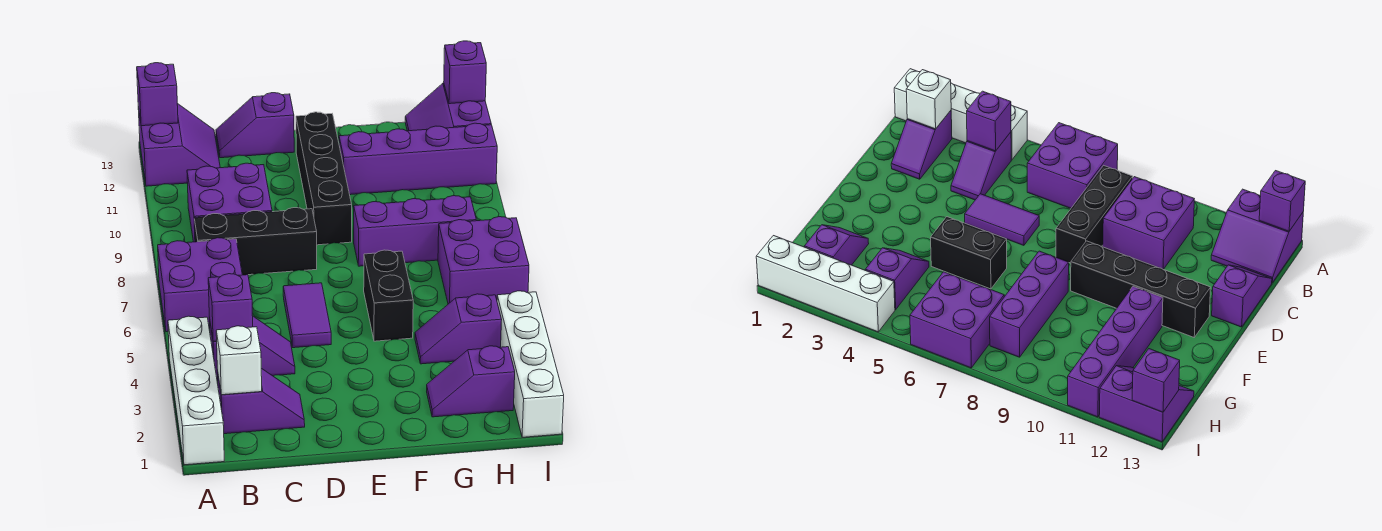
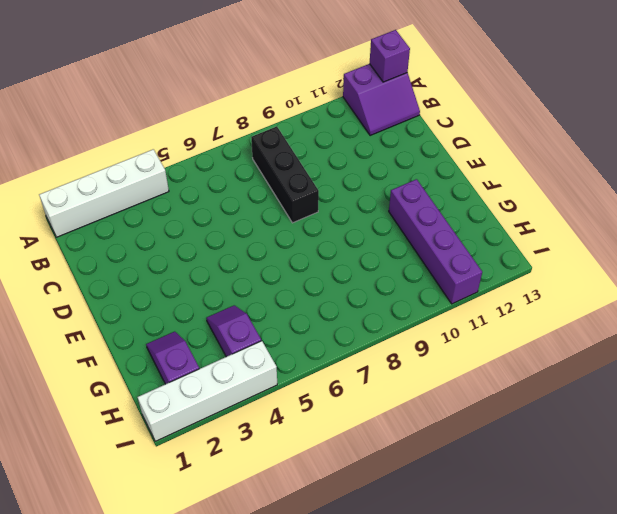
none -> purple 2x2 brick [158,238,242,332]
none -> purple 1x2 slope [217,368,305,434]
none -> purple 1x2 slope [209,316,295,380]

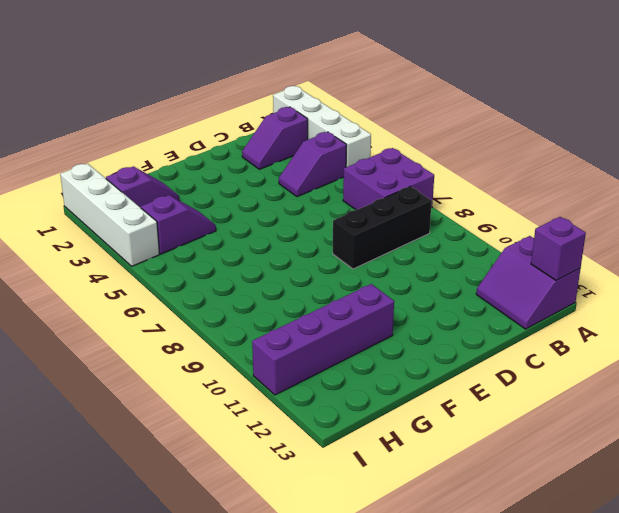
none -> purple 2x2 brick [187,163,272,242]
none -> purple 1x2 slope [216,93,294,158]
none -> purple 1x2 tile [283,283,331,348]

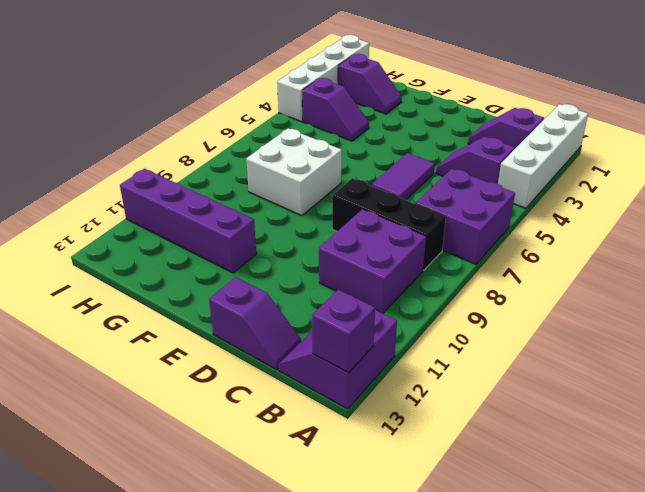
white 2x2 brick [246,128,342,216] -> purple 1x3 brick [354,196,476,266]
none -> black 1x4 brick [296,112,352,245]
none -> black 1x2 brick [364,250,413,341]
none -> purple 2x2 brick [438,216,529,304]

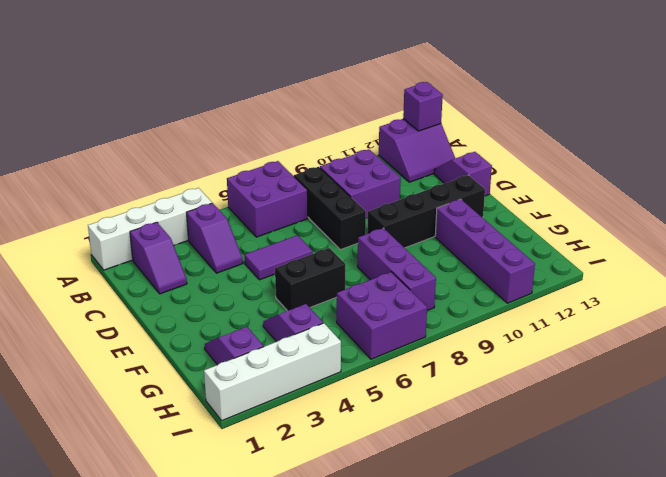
none -> purple 2x2 slope [405,83,491,131]
none -> white 1x1 brick [216,326,262,395]
none -> purple 1x1 brick [208,274,253,341]

